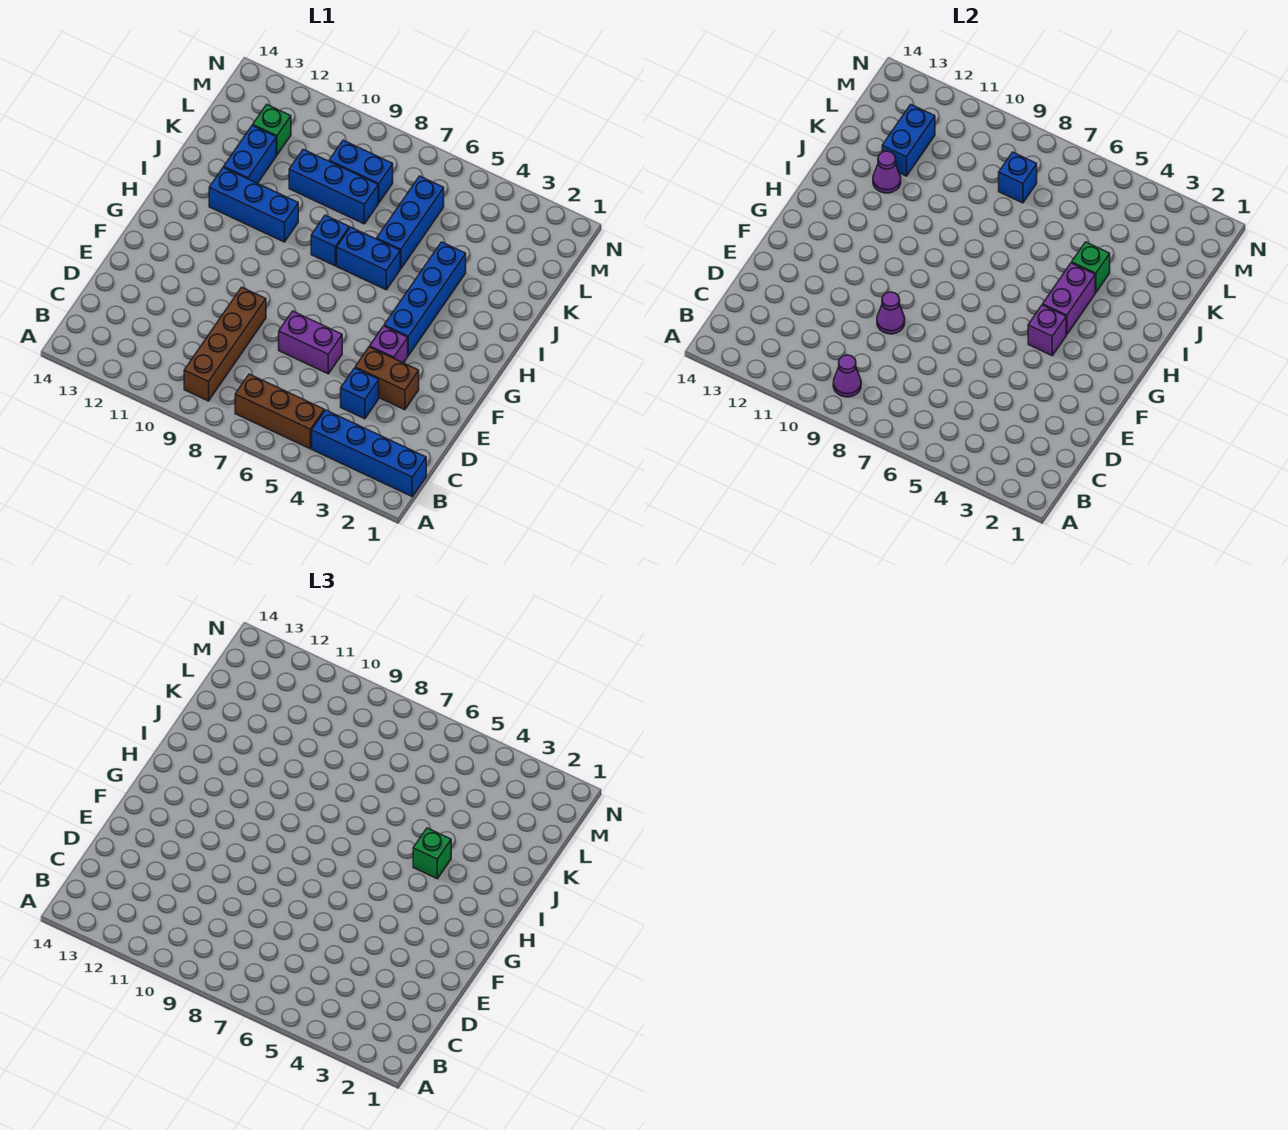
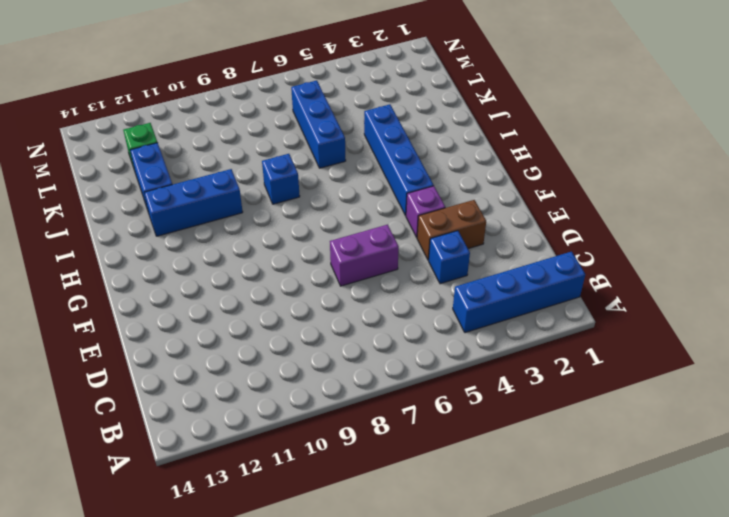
none -> brown 1x3 brick [235,374,324,449]
none -> brown 1x4 brick [184,287,266,401]
none -> blue 1x2 brick [337,227,400,290]

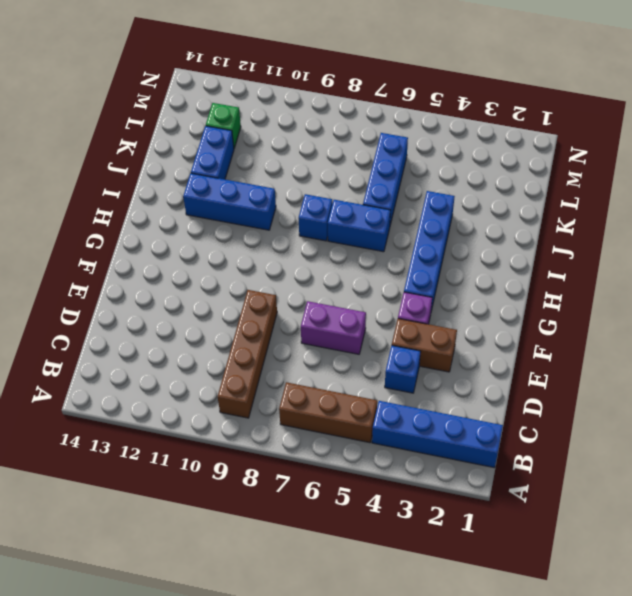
none -> blue 1x3 brick [289,149,378,224]
none -> blue 1x2 brick [329,140,393,203]
none -> purple 1x1 cone [833,355,861,397]

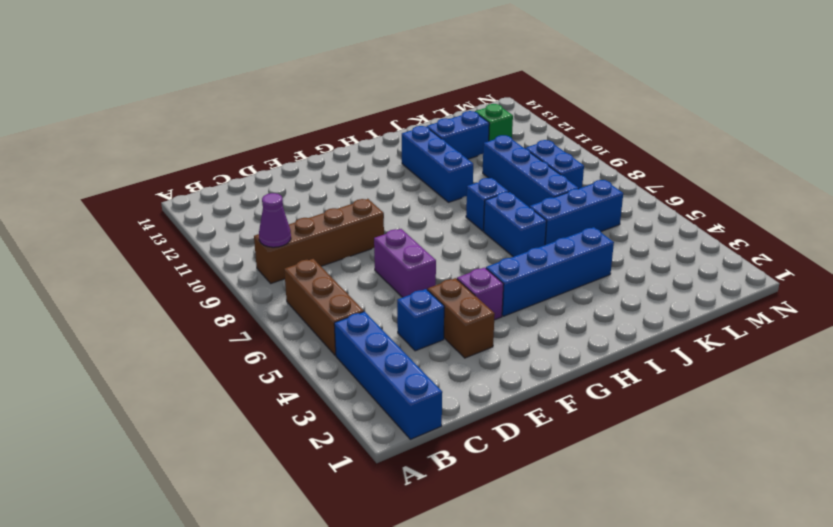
blue 1x4 brick [483,135,579,206] -> blue 1x3 brick [289,149,378,224]
none -> purple 1x1 cone [877,292,905,334]
none -> purple 1x1 brick [1028,305,1066,356]
none -> purple 1x2 brick [1043,263,1095,335]

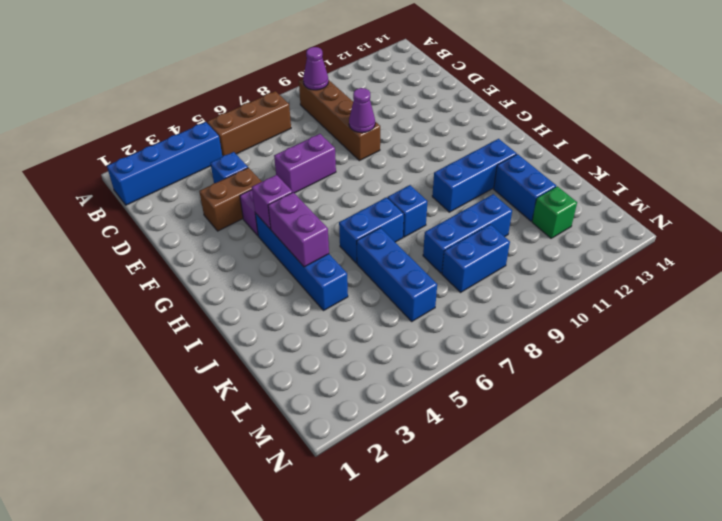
none -> green 1x1 brick [1072,242,1110,293]
none -> purple 1x1 cone [873,151,901,193]
none -> blue 1x2 brick [882,105,935,176]

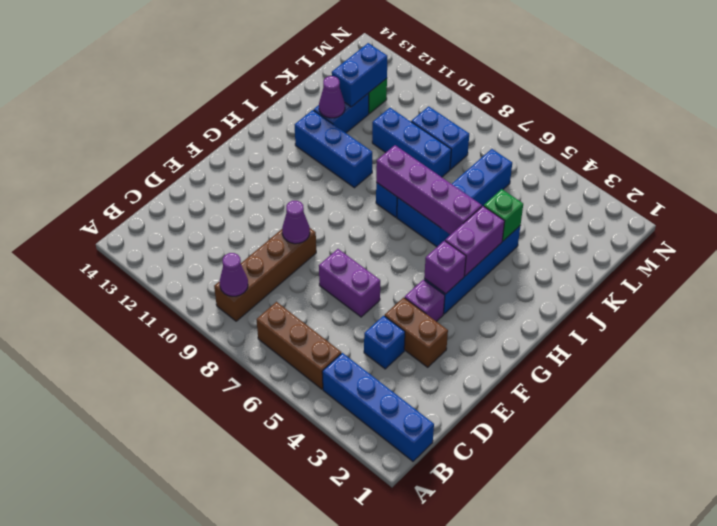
purple 1x4 brick [376,145,482,235] -> none
none -> blue 1x1 brick [999,152,1037,203]
none -> green 1x1 brick [413,828,451,879]

